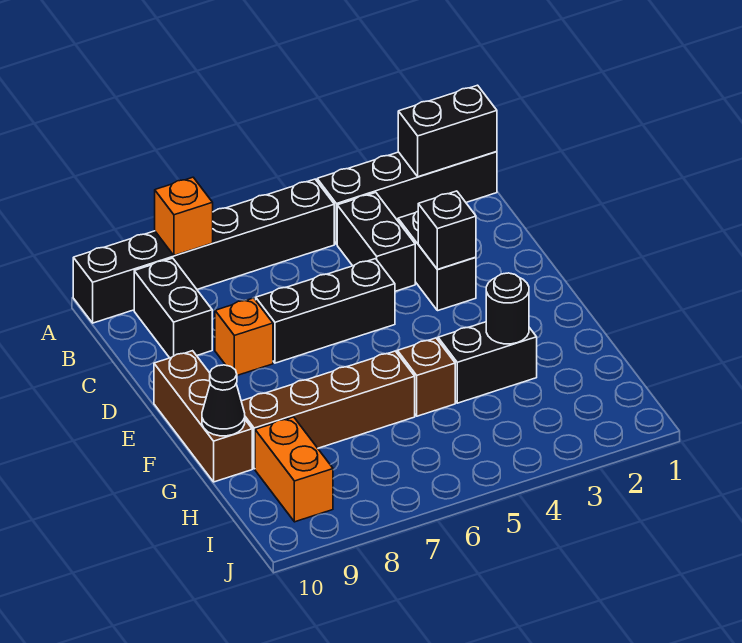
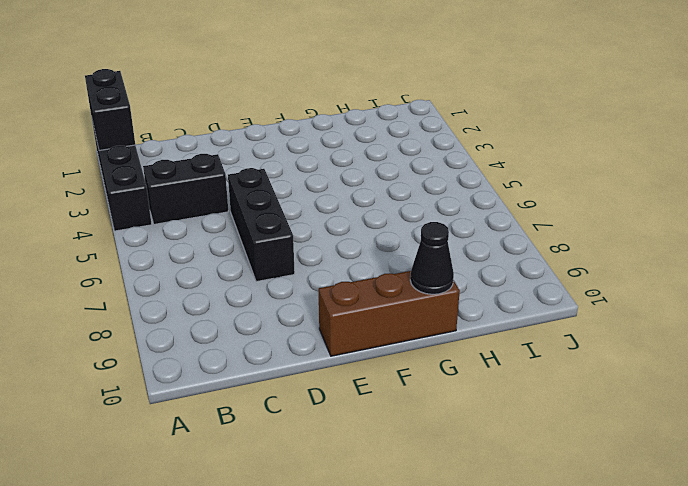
none -> black 1x6 brick [73,179,334,323]
none -> black 1x2 brick [134,258,212,358]
none -> black 1x2 brick [398,211,476,311]

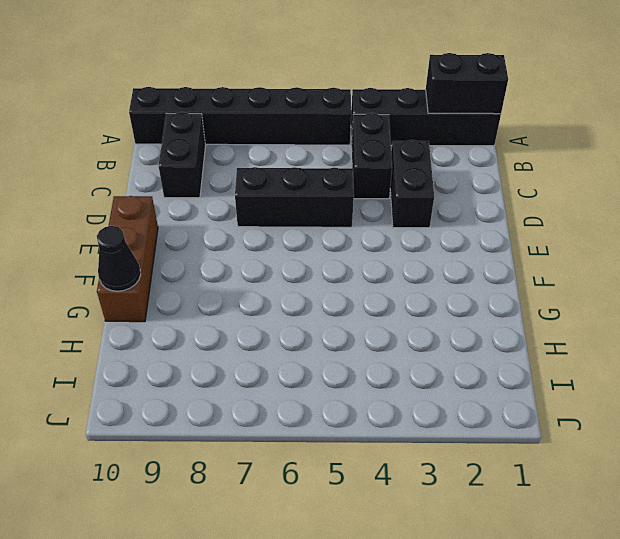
none -> orange 1x1 brick [215,298,273,375]
none -> black 1x2 brick [438,322,537,403]
none -> brown 1x1 brick [397,338,455,416]

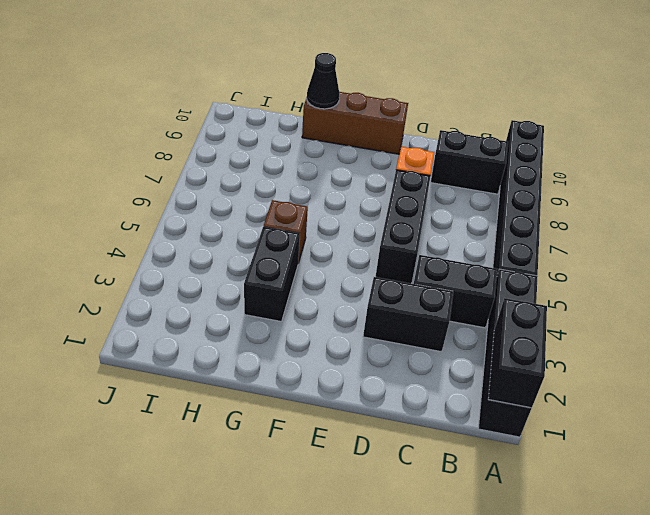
none -> brown 1x4 brick [241,351,415,469]
none -> orange 1x2 brick [255,417,333,522]
none -> orange 1x1 brick [155,177,213,256]

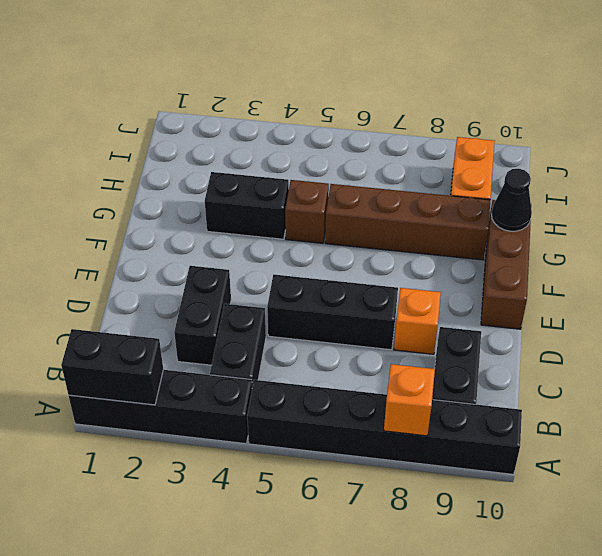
none -> black 1x1 brick [418,191,476,269]
none -> black 1x1 round brick [486,273,529,344]

